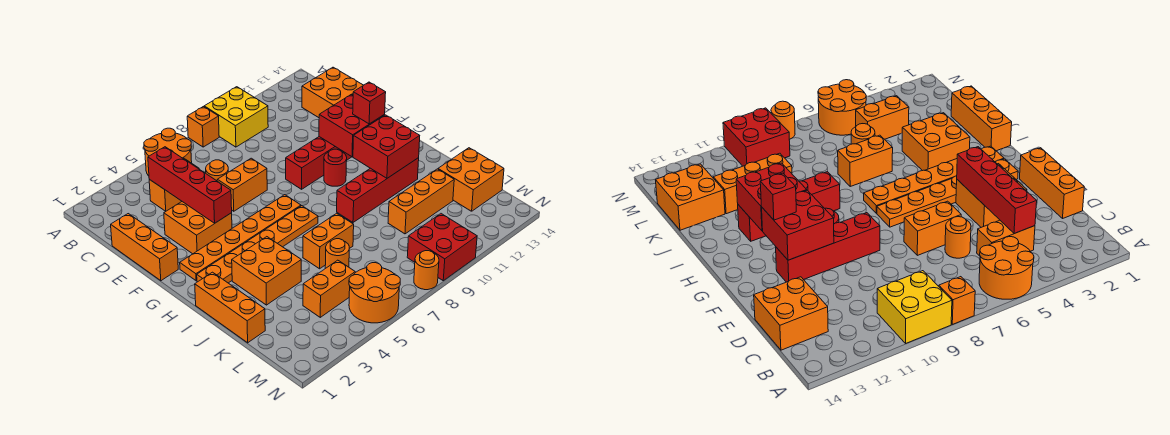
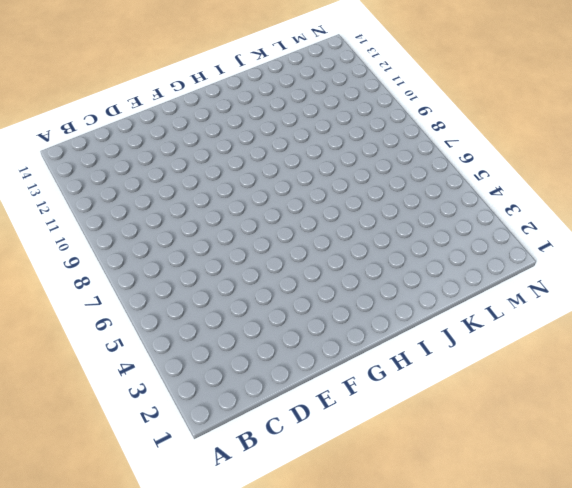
none -> orange 2x2 round brick [144,128,192,176]
none -> orange 1x1 brick [187,107,219,147]
none -> yellow 2x2 brick [204,87,268,147]

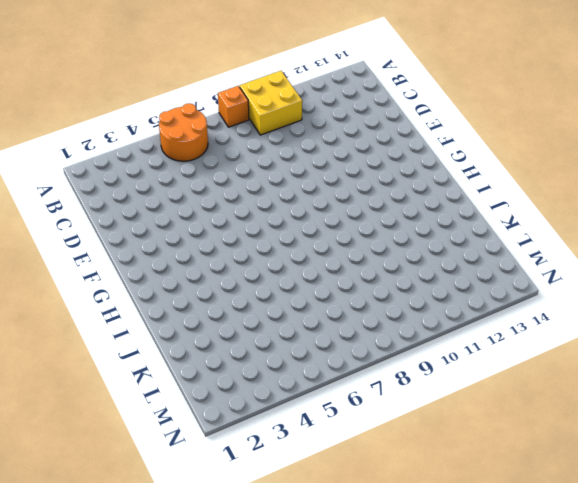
none -> orange 1x2 brick [149,159,199,211]
none -> orange 2x2 brick [302,67,363,118]
none -> orange 1x3 brick [111,214,178,281]

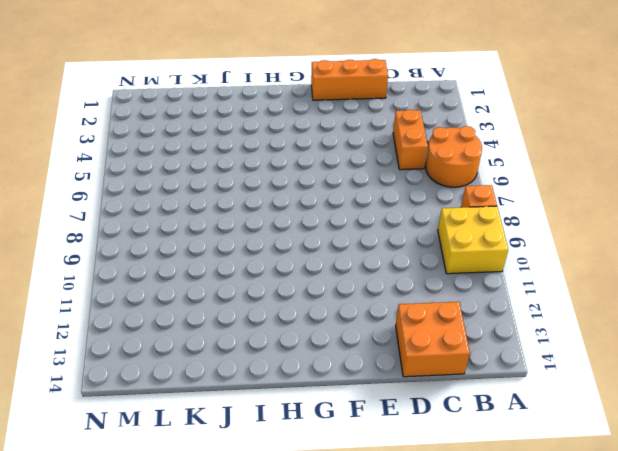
none -> orange 1x1 round brick [206,160,228,181]
none -> orange 2x2 brick [164,202,232,254]
none -> orange 1x2 brick [217,158,267,211]

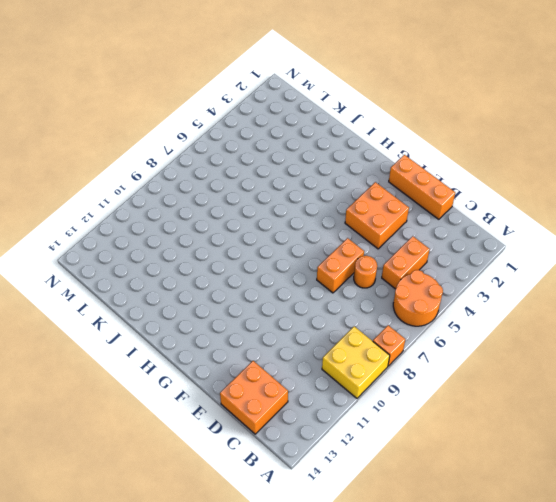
none -> red 1x4 brick [286,137,351,189]
none -> orange 1x6 plate [180,195,301,281]
none -> red 1x1 round brick [324,149,347,186]

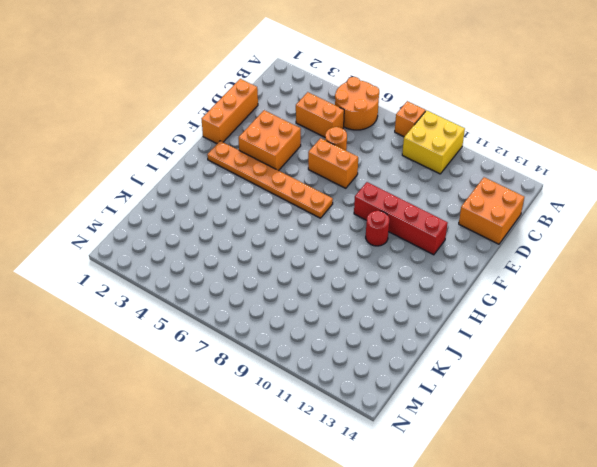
none -> orange 1x6 plate [197,206,318,283]
none -> orange 1x3 brick [195,272,265,343]
none -> orange 2x2 brick [232,237,301,305]

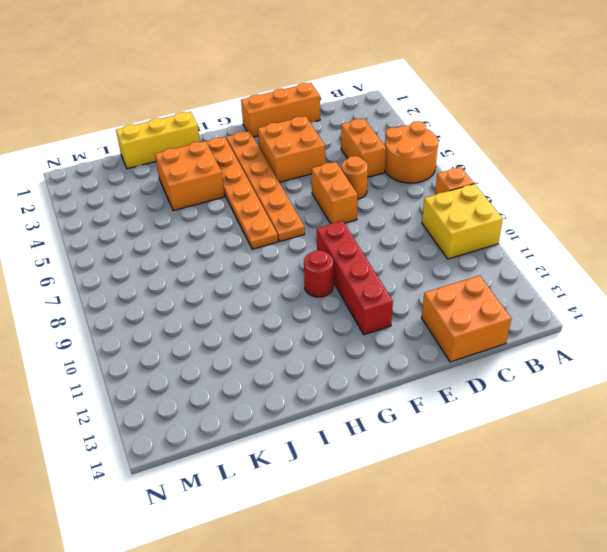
yellow 1x3 brick [116,112,200,169] -> orange 1x3 brick [195,272,265,343]
none -> red 1x4 brick [337,158,419,222]
none -> orange 1x2 brick [303,213,354,269]
none -> orange 1x1 round brick [325,239,349,268]

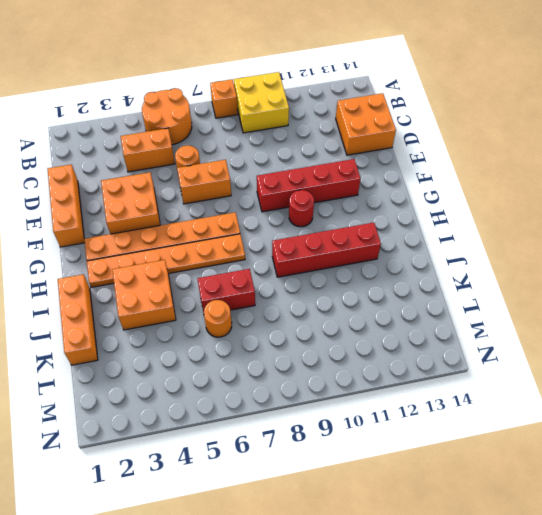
red 1x2 brick [197,269,255,313] -> orange 1x2 brick [303,213,354,269]
none -> orange 1x3 brick [388,169,454,234]
none -> orange 2x2 brick [438,148,504,211]
none -> orange 1x2 brick [303,260,355,317]

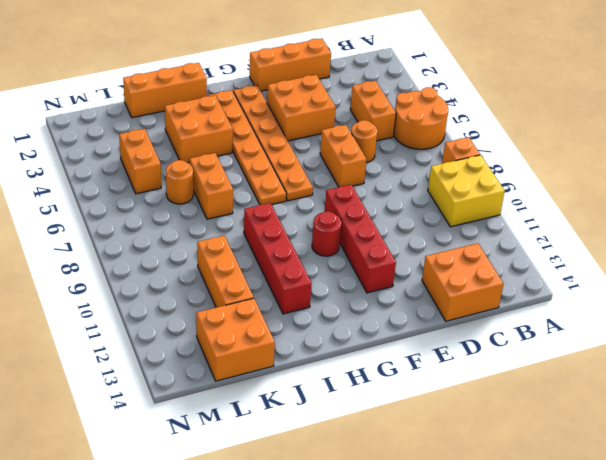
none -> orange 2x2 round brick [349,263,400,323]
none -> red 2x2 brick [407,214,477,281]
none -> orange 1x1 round brick [414,251,439,290]

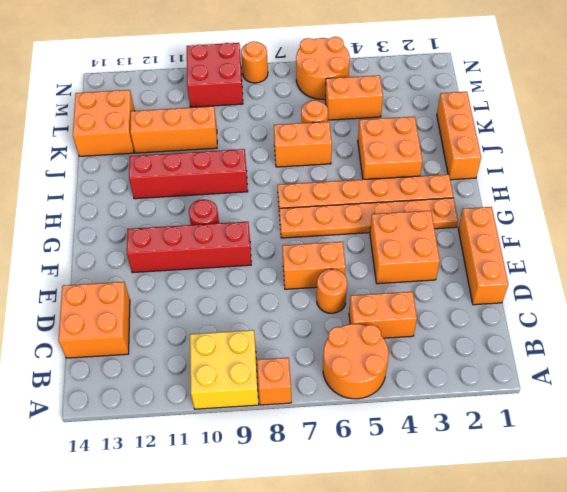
none -> red 1x4 brick [148,147,232,223]
none -> red 2x2 brick [319,94,385,157]
none -> red 2x2 brick [353,115,420,178]

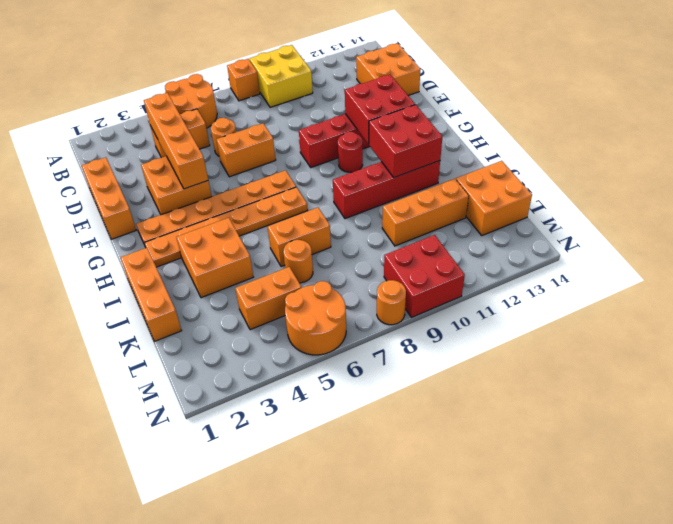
orange 1x4 brick [144,93,208,189] -> red 1x4 brick [148,147,232,223]
none -> red 1x1 brick [353,82,386,124]

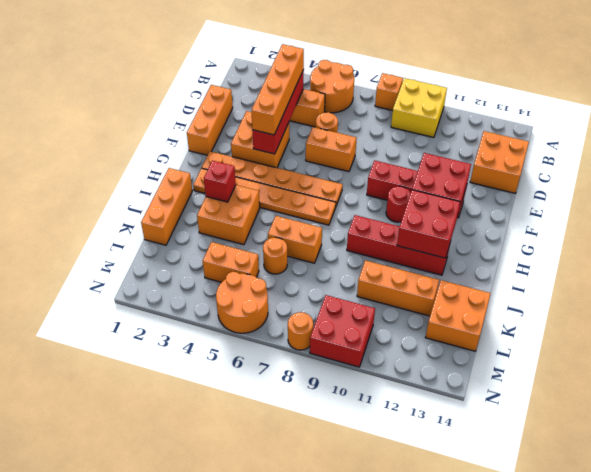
orange 1x4 brick [251,44,304,135] -> none
red 1x1 brick [204,161,236,202] -> red 1x1 brick moved to [353,82,386,124]

